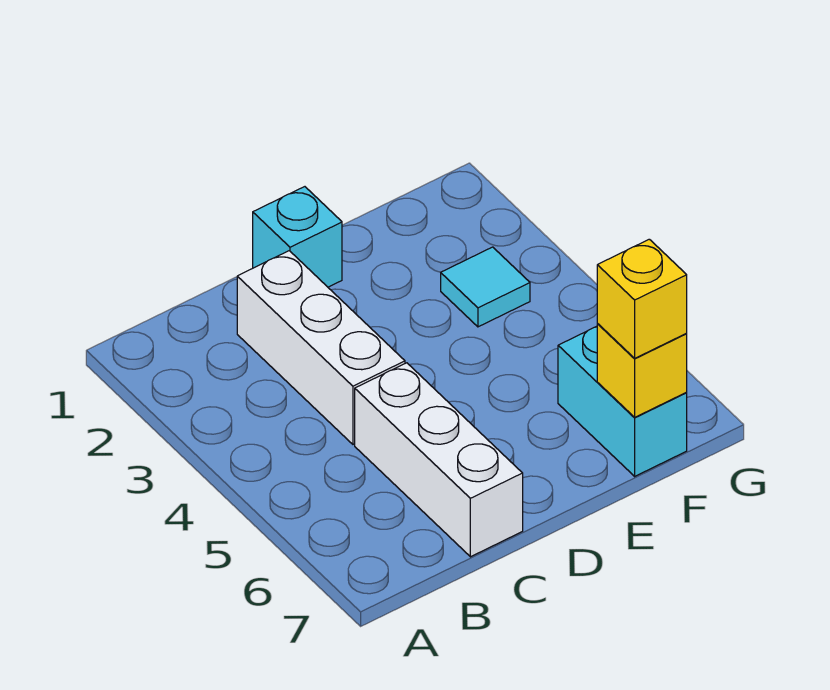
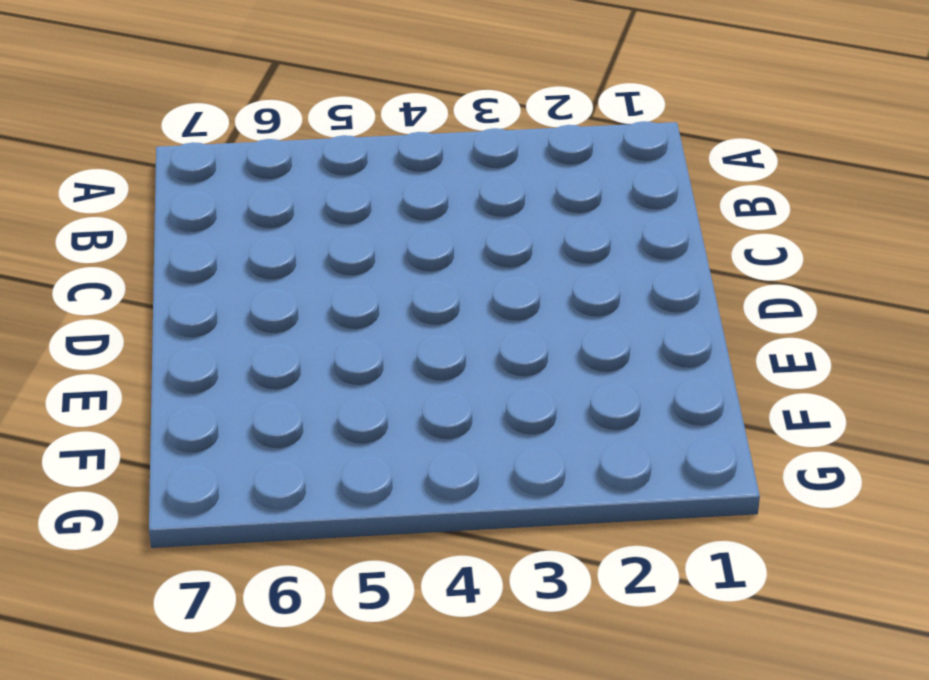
none -> white 1x3 brick [237,251,405,444]
none -> white 1x3 brick [355,363,523,557]

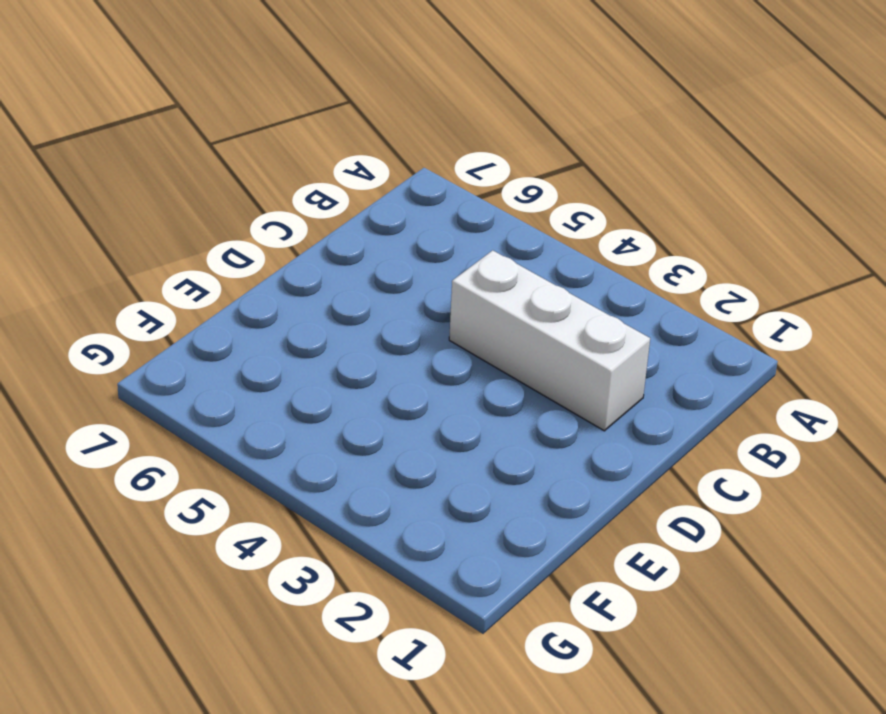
none -> white 1x3 brick [355,363,523,557]
none -> cyan 1x1 brick [253,187,342,287]

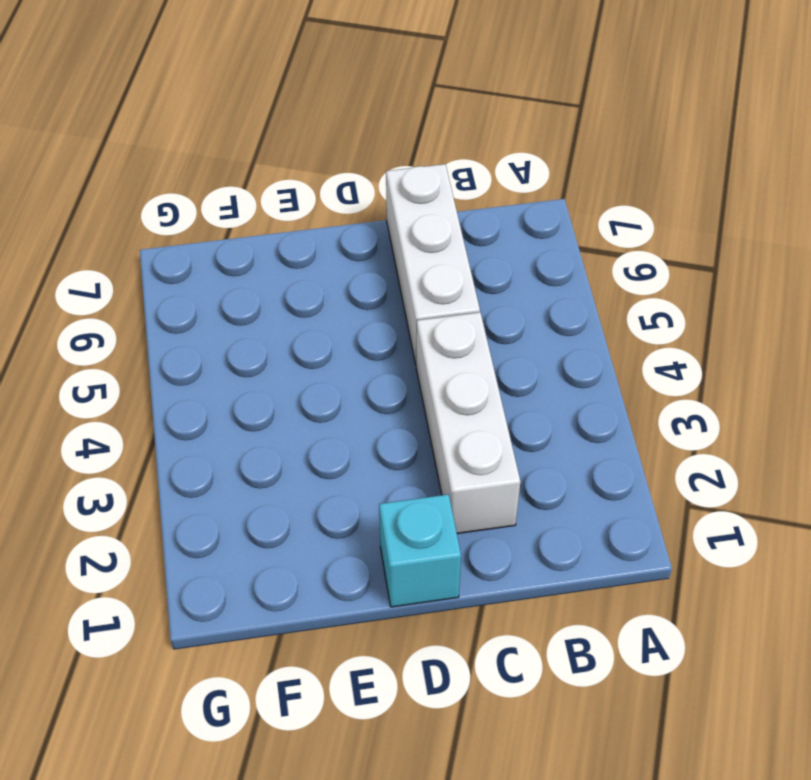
none -> cyan 1x1 tile [441,247,530,327]
none -> cyan 1x2 brick [558,326,687,476]

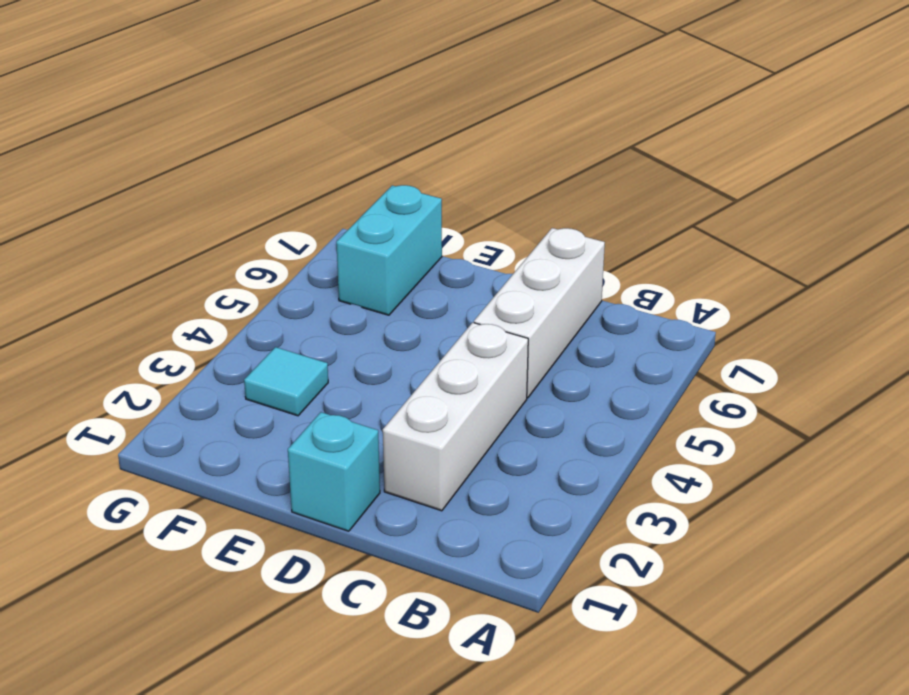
none -> yellow 1x1 brick [597,324,687,418]
none -> yellow 1x1 brick [597,239,687,359]

